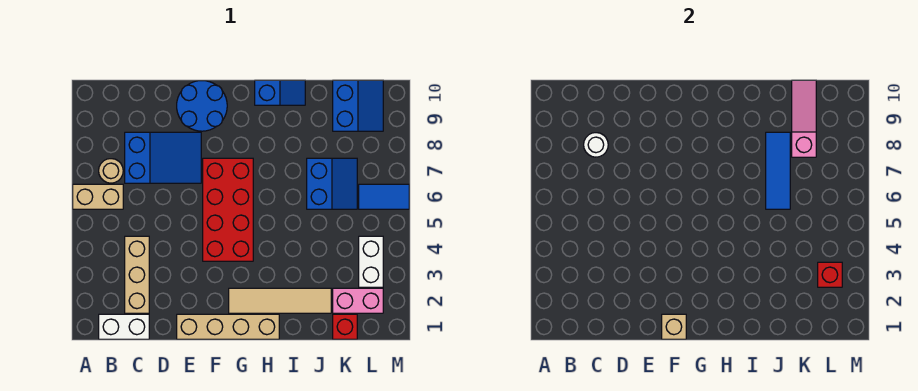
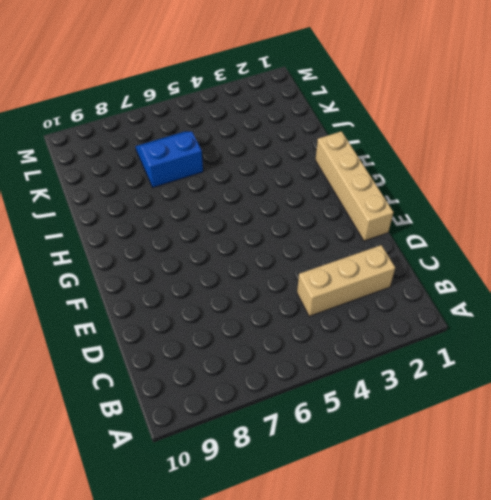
none -> tan 1x2 brick [73,184,123,209]
none -> white 1x2 brick [99,314,149,339]
none -> tan 1x1 round brick [99,159,123,183]

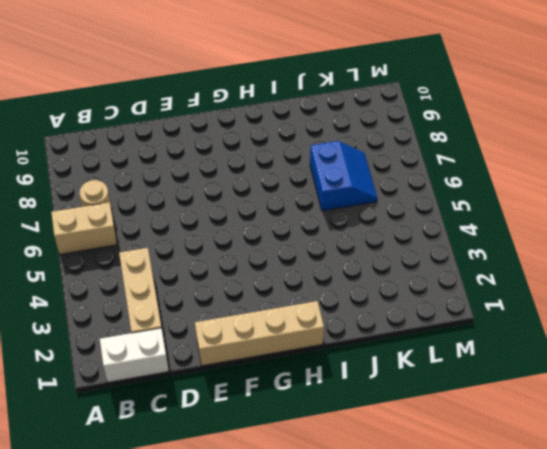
none -> blue 2x3 slope [125,132,201,183]
none -> blue 2x2 round brick [177,81,227,131]
none -> red 2x4 brick [203,158,253,261]

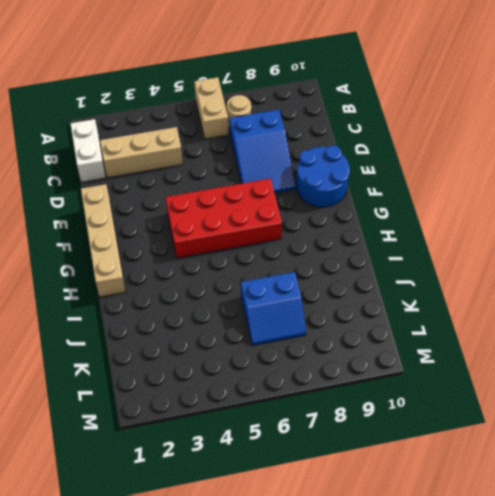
none -> tan 1x4 tile [229,288,331,313]
none -> blue 1x2 slope [255,80,305,105]
none -> red 1x1 brick [333,314,357,339]

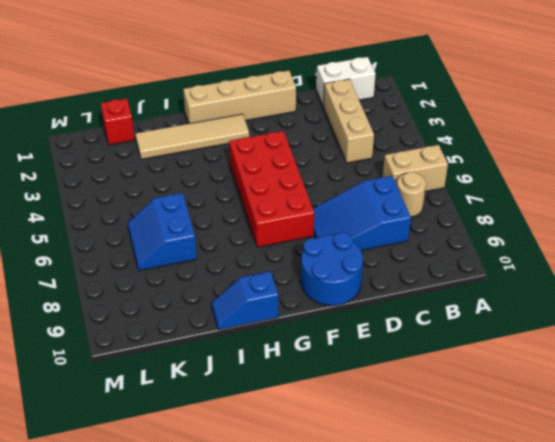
none -> pink 1x2 brick [333,288,383,313]
none -> blue 2x2 slope [333,80,383,131]
none -> white 1x2 brick [359,236,383,287]

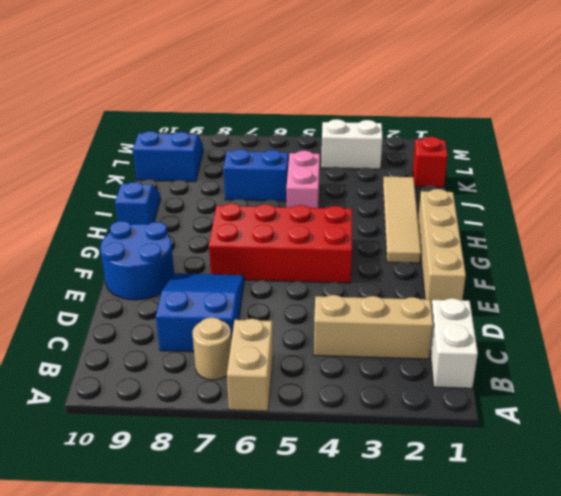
pink 1x2 brick [286,151,320,208] -> pink 1x2 brick moved to [333,288,383,313]
none -> blue 1x2 tile [359,184,409,209]
none -> white 1x1 round brick [584,133,608,157]
none -> tan 1x1 brick [662,314,686,339]

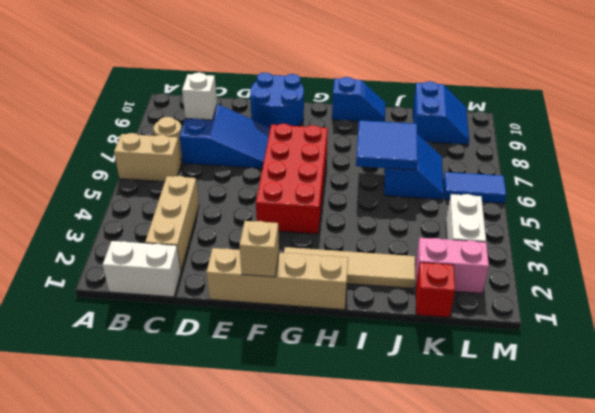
white 1x1 brick [182,73,217,120] -> white 1x1 round brick [584,133,608,157]
blue 2x2 tile [356,120,418,170] -> blue 1x3 tile [766,132,790,209]
none -> pink 1x3 slope [792,80,816,157]
none -> red 1x1 brick [818,262,842,287]

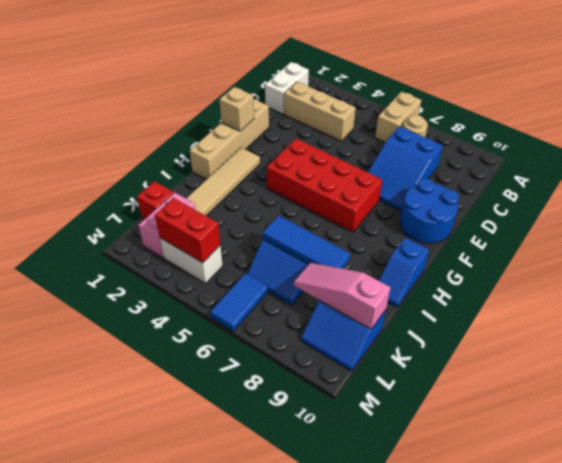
pink 1x3 slope [294,263,390,329] -> pink 1x3 slope turned to [792,80,816,157]
red 1x2 brick [155,198,220,263] -> red 1x1 brick [818,262,842,287]
none -> white 1x1 round brick [584,133,608,157]

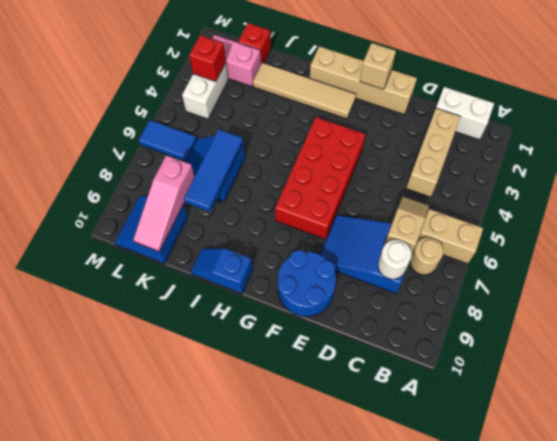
tan 1x2 slope [385,197,429,253] -> none

